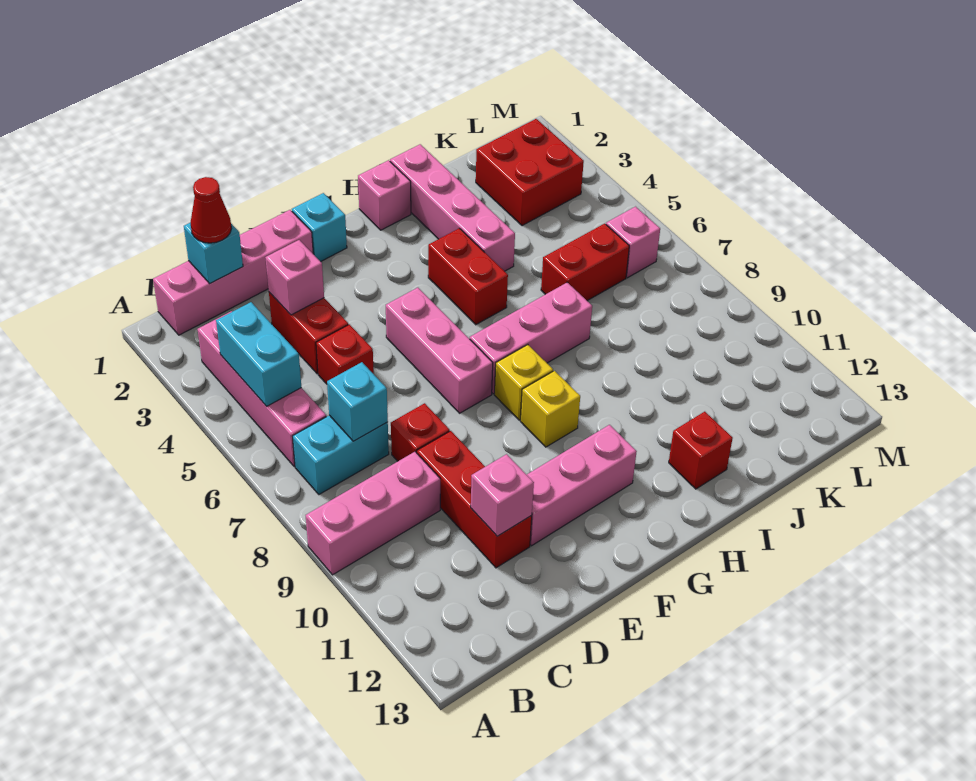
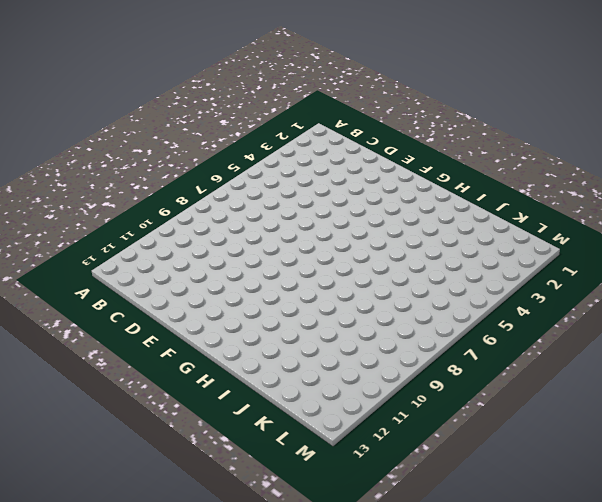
none -> pink 1x3 brick [306,452,440,575]
none -> pink 1x4 brick [153,210,313,335]
none -> pink 1x4 brick [197,311,326,467]

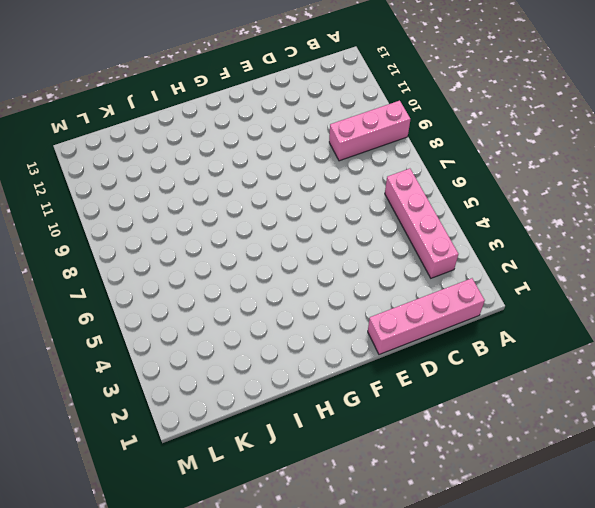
none -> cyan 1x2 brick [293,415,389,494]
none -> red 1x2 brick [269,292,348,374]
none -> red 1x1 brick [316,324,374,384]

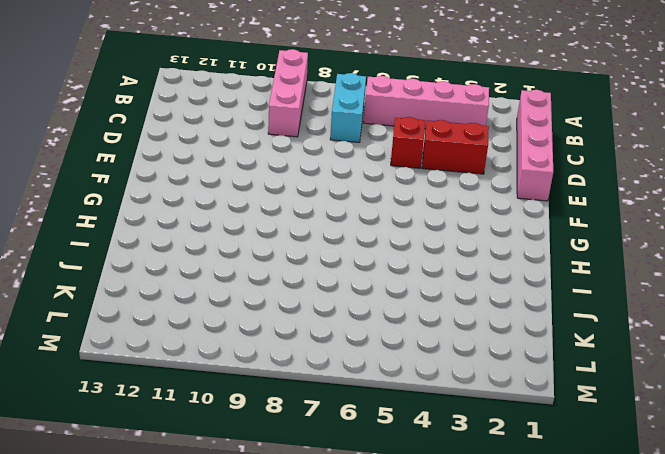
none -> red 1x1 brick [391,403,450,461]
none -> red 1x3 brick [417,431,532,568]
none -> pink 1x3 brick [527,425,637,546]

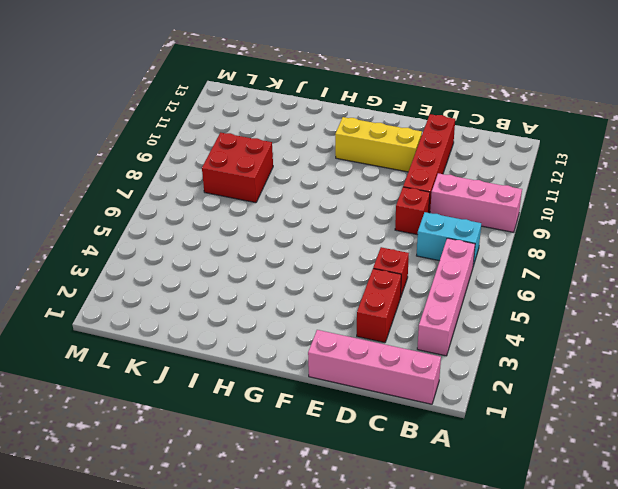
red 1x4 brick [403,114,455,213] -> red 1x3 brick [417,431,532,568]
yellow 1x3 brick [335,117,422,172] -> pink 1x3 brick [527,425,637,546]
red 2x2 brick [202,133,273,203] -> red 2x2 brick moved to [476,119,584,226]
none -> cyan 1x1 brick [292,193,347,262]
none -> pink 1x3 brick [386,288,493,413]
none -> pink 1x3 brick [470,282,592,394]

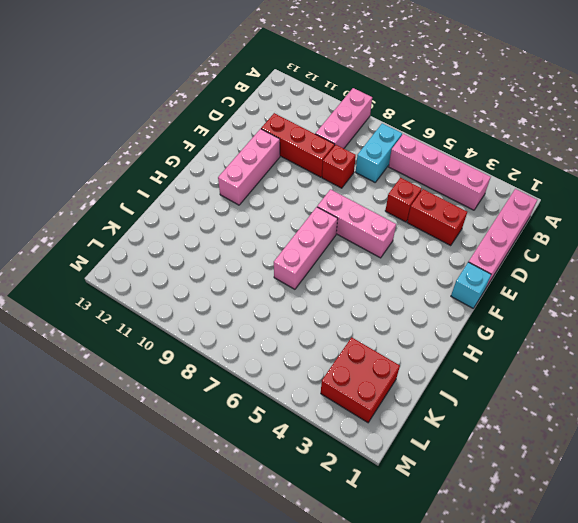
none -> yellow 1x1 brick [495,345,553,420]
none -> yellow 1x1 brick [521,371,580,447]
none -> pink 1x1 brick [358,160,411,230]

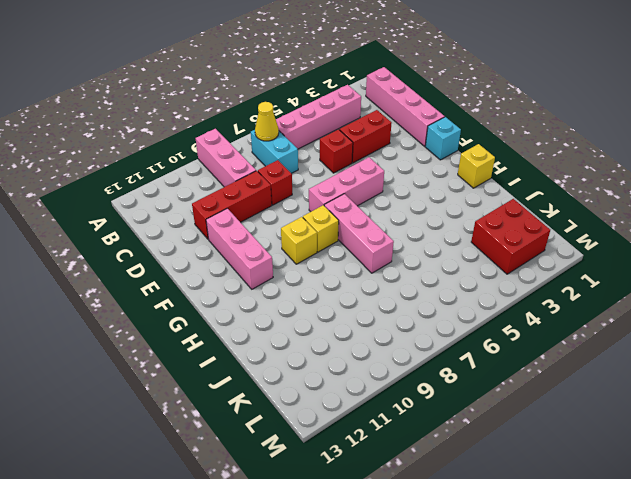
yellow 1x1 cone [255,102,279,141] -> none
yellow 1x1 brick [458,144,495,188] -> pink 1x1 brick [358,160,411,230]
none -> red 1x2 brick [428,228,508,325]
none -> pink 1x4 brick [390,144,515,271]
none -> red 1x1 brick [669,412,733,489]

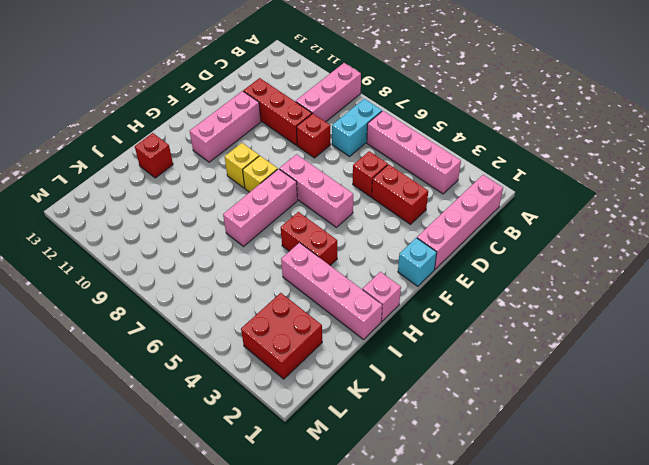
none -> red 1x2 brick [541,224,629,301]
none -> pink 1x1 brick [606,207,660,278]
none -> cyan 1x2 brick [216,302,301,406]

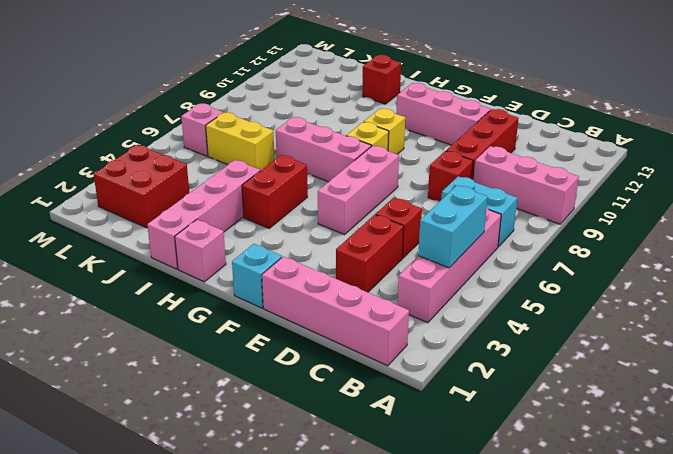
yellow 1x2 brick [206,112,275,171] -> red 1x2 brick [541,224,629,301]
none -> cyan 1x1 brick [184,223,243,283]
none -> cyan 1x1 brick [327,362,388,441]
none -> pink 1x1 brick [265,240,324,315]

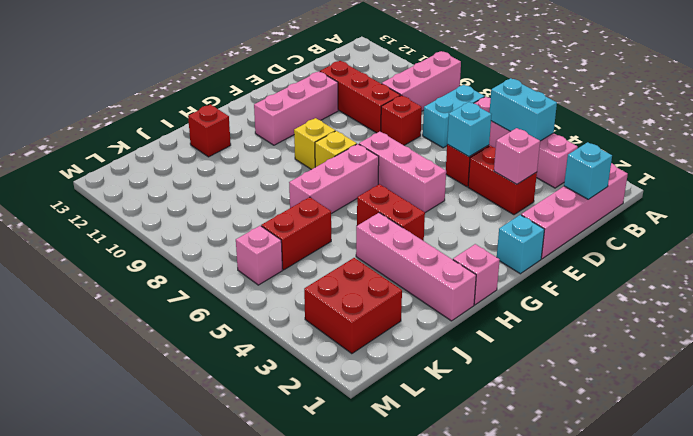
cyan 1x1 brick [447,102,492,157] -> cyan 1x1 brick moved to [327,362,388,441]
none -> pink 1x1 brick [471,454,534,536]
none -> red 1x1 cone [190,177,231,243]

